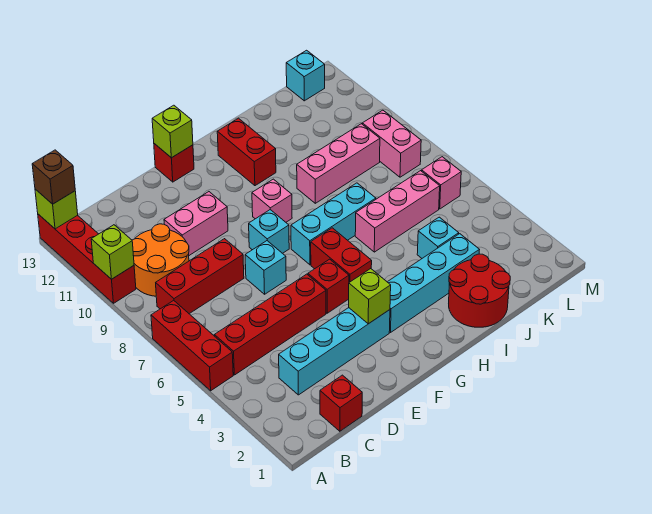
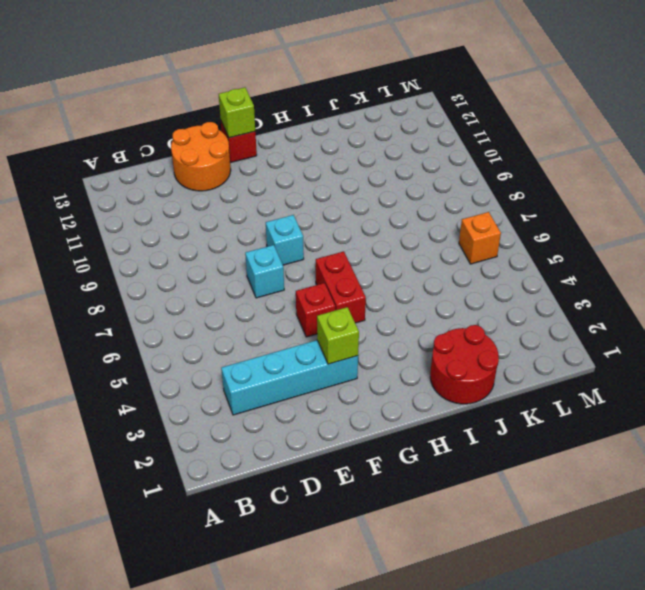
orange 2x2 round brick [171,122,231,191] -> orange 2x2 round brick moved to [132,224,189,296]
orange 1x1 brick [459,212,501,264] -> pink 1x1 brick [422,157,461,209]
none -> red 1x3 brick [151,300,233,391]
none -> red 1x4 brick [38,214,136,303]
none -> red 1x4 brick [214,274,326,375]

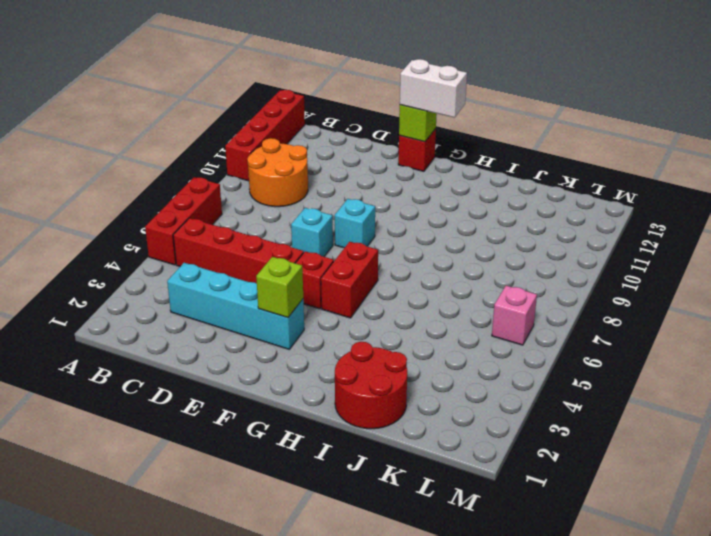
white 1x2 brick [400,59,467,118] -> none
none -> red 1x3 brick [156,239,244,314]
none -> red 1x1 brick [320,375,362,431]
none -> pink 1x2 brick [164,192,228,255]

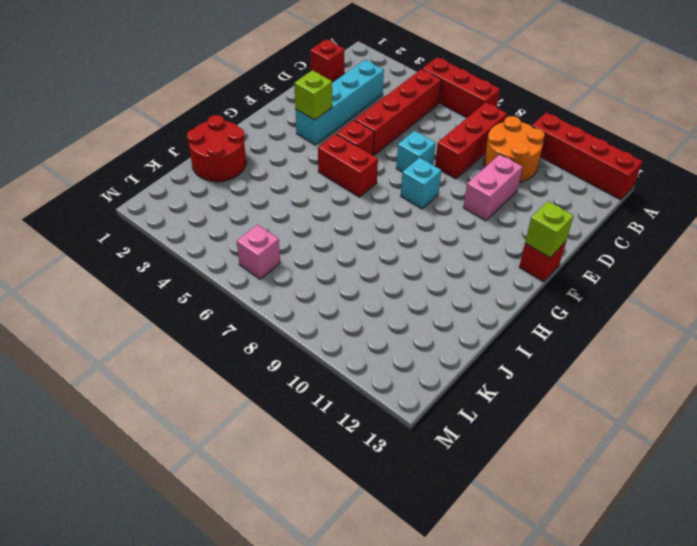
none -> cyan 1x4 brick [388,234,479,332]
none -> cyan 1x3 brick [291,183,376,265]
none -> pink 1x1 brick [252,179,292,222]

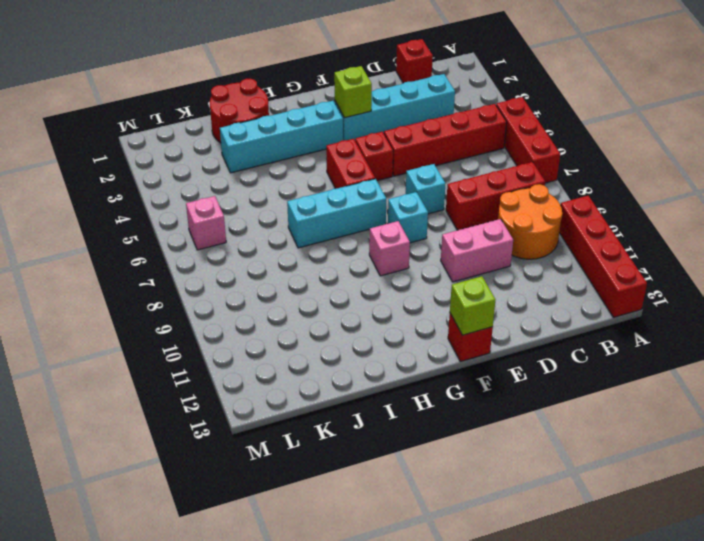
none -> red 1x2 brick [217,118,276,186]
none -> pink 1x3 brick [355,171,440,252]
none -> pink 1x3 brick [297,124,380,203]

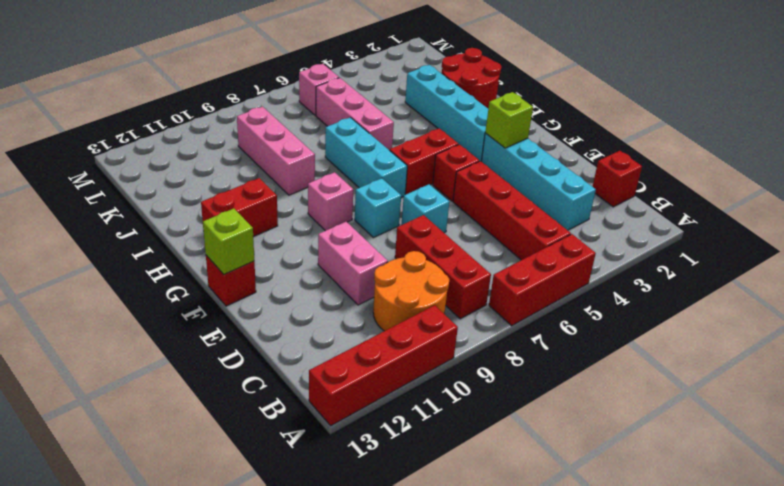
none -> cyan 1x1 brick [417,217,459,258]
none -> pink 1x2 brick [362,110,421,177]
none -> cyan 1x1 brick [286,50,325,101]

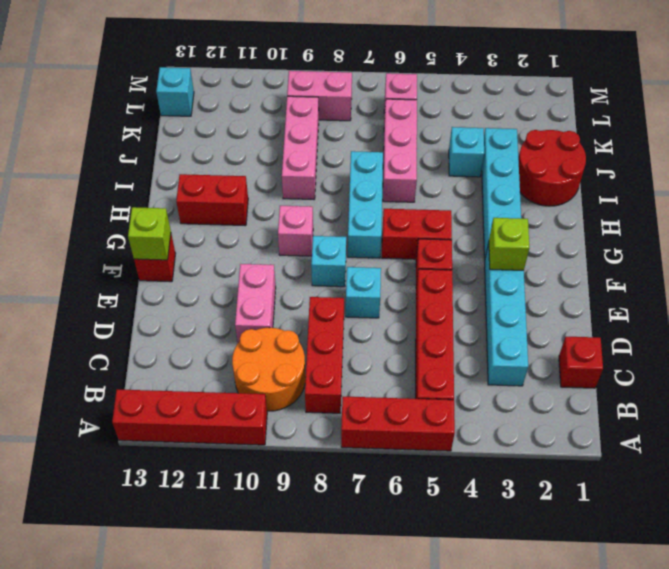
none -> lime 1x1 brick [91,225,134,279]
none -> lime 1x1 brick [35,189,78,229]
none -> brown 1x1 brick [32,150,75,204]

